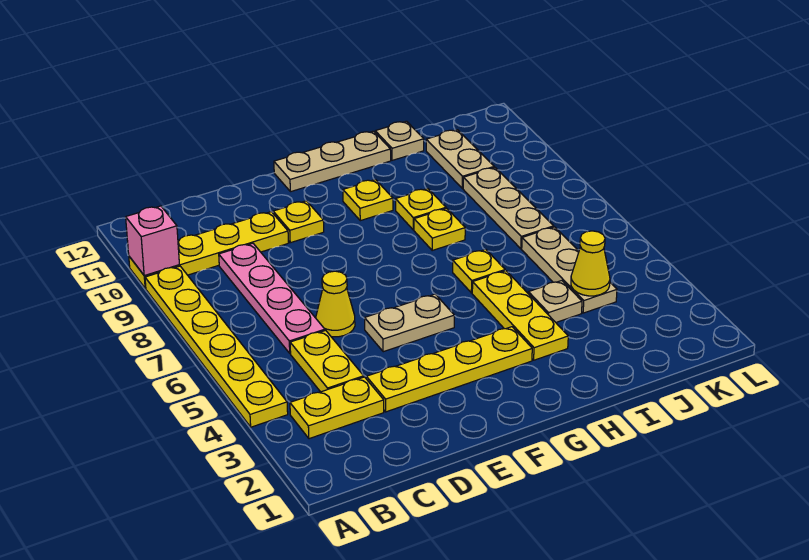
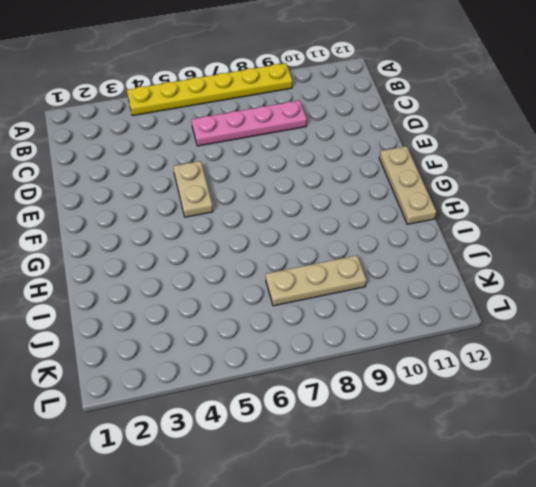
none -> yellow 1x4 plate [129,212,288,288]
none -> yellow 1x2 plate [290,377,384,439]
none -> yellow 1x2 plate [290,330,364,392]

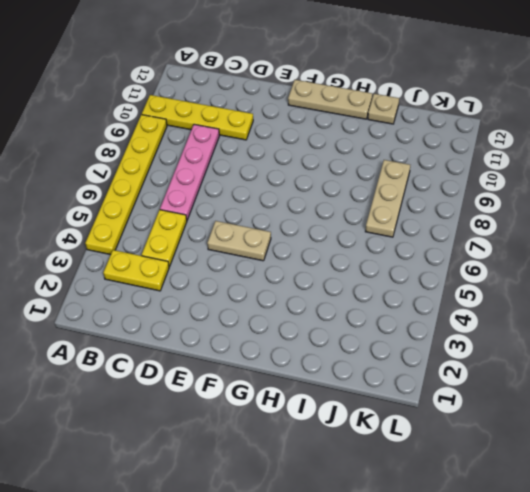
none -> yellow 1x4 plate [366,327,532,412]
none -> yellow 1x1 cone [316,271,355,337]
none -> yellow 1x1 plate [273,201,324,243]

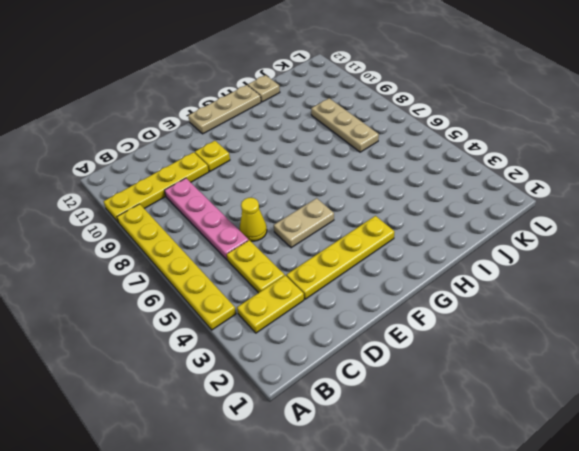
none -> yellow 1x1 plate [343,180,393,221]
none -> yellow 1x3 plate [472,271,568,360]
none -> yellow 1x1 plate [453,249,505,293]

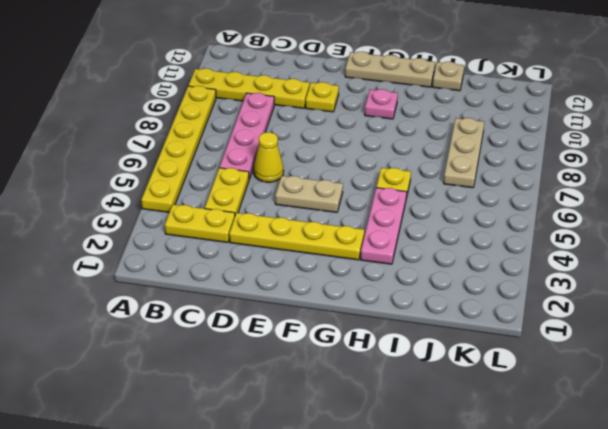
pink 1x1 plate [365,89,398,119] -> yellow 1x1 plate [343,180,393,221]
pink 1x3 plate [361,188,407,264] -> yellow 1x3 plate [472,271,568,360]
none -> yellow 1x1 plate [414,208,465,250]
none -> yellow 1x1 plate [395,189,446,230]
none -> tan 1x1 plate [528,281,582,322]

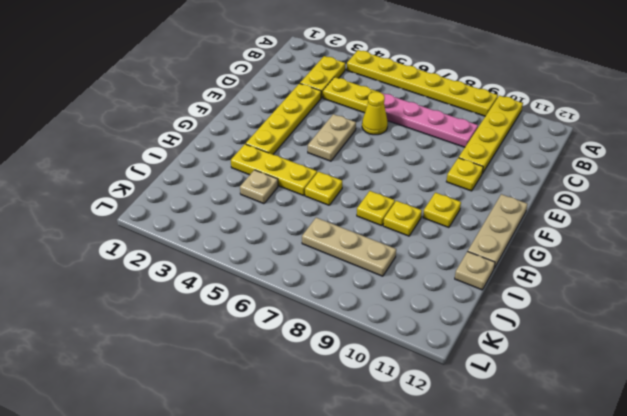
none -> tan 1x3 plate [522,227,617,313]
none -> tan 1x2 plate [426,130,494,188]
none -> pink 1x1 brick [126,206,179,275]

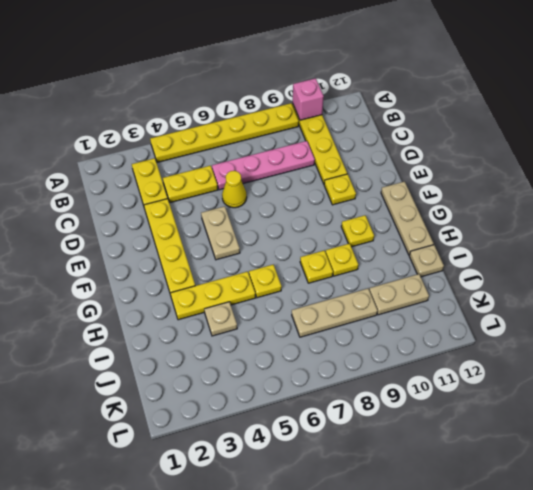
none -> tan 1x3 plate [522,227,617,313]
none -> yellow 1x1 cone [571,231,610,296]

